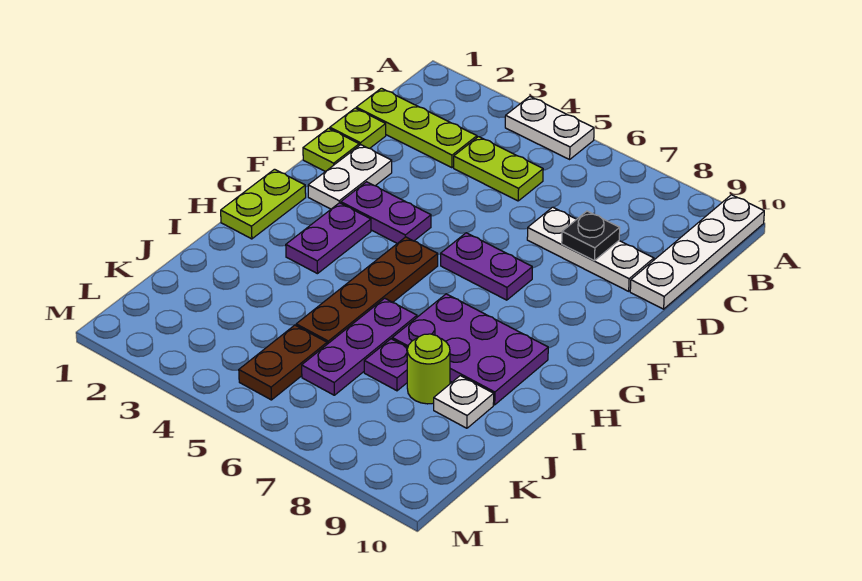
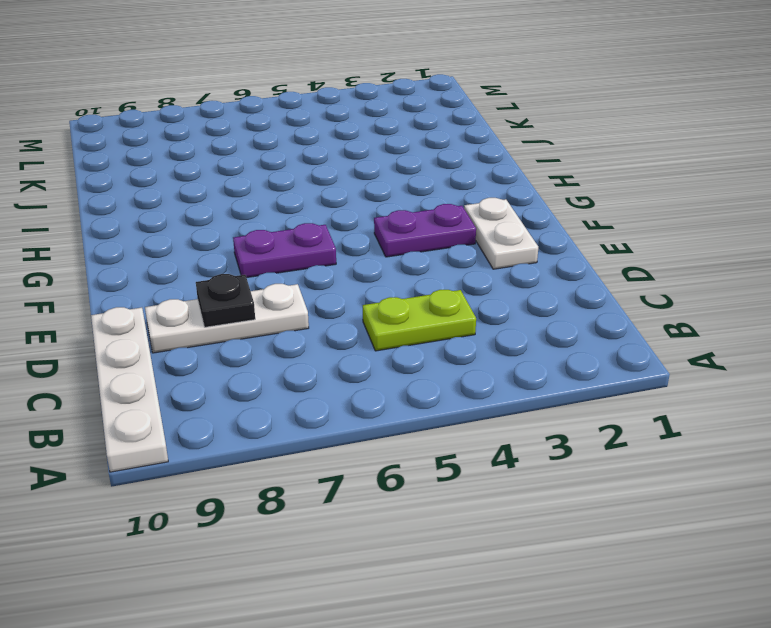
none -> white 1x2 plate [505,96,594,159]
none -> lime 1x3 plate [356,88,477,168]
none -> lime 1x1 plate [330,108,386,148]

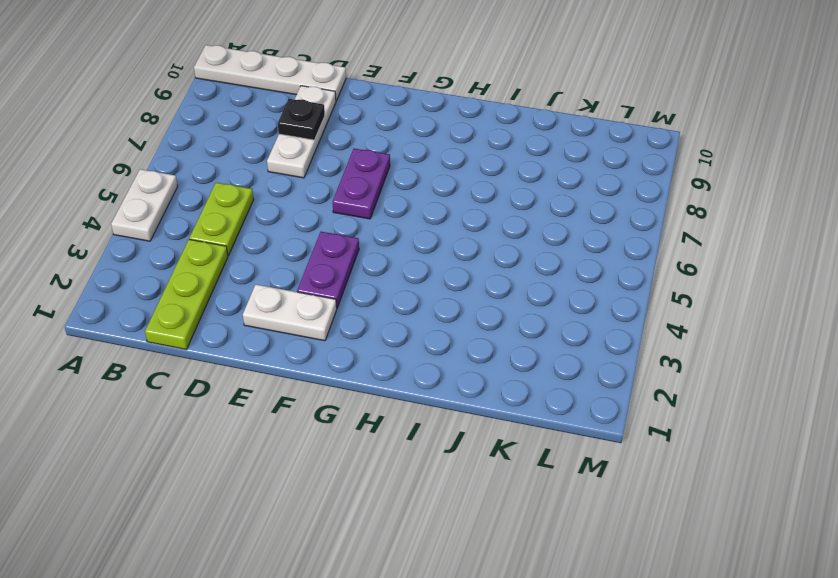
none -> lime 1x1 plate [330,108,386,148]
none -> lime 1x1 plate [303,128,359,172]
none -> lime 1x2 plate [221,169,306,239]

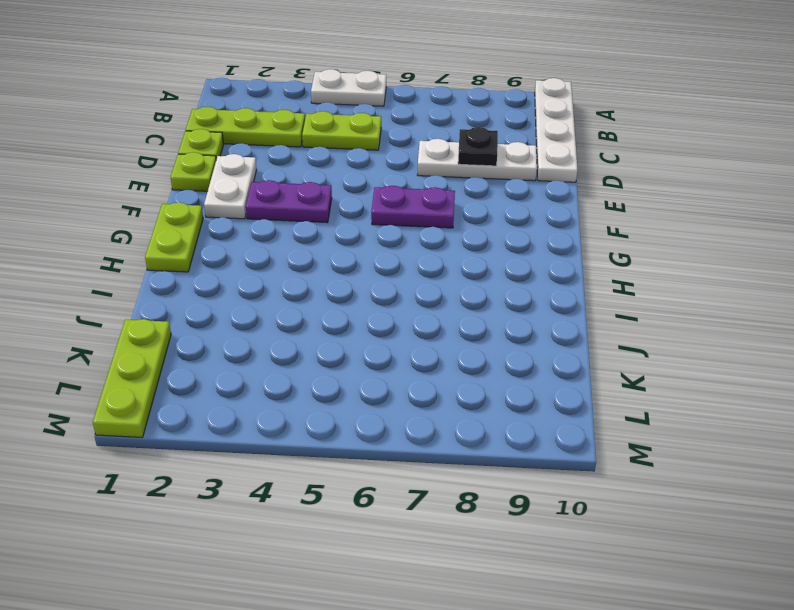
lime 1x3 plate [93,319,171,437] -> none
none -> purple 1x2 plate [286,203,371,274]
none -> brown 1x4 plate [296,237,438,344]
none -> purple 2x3 plate [392,294,548,405]

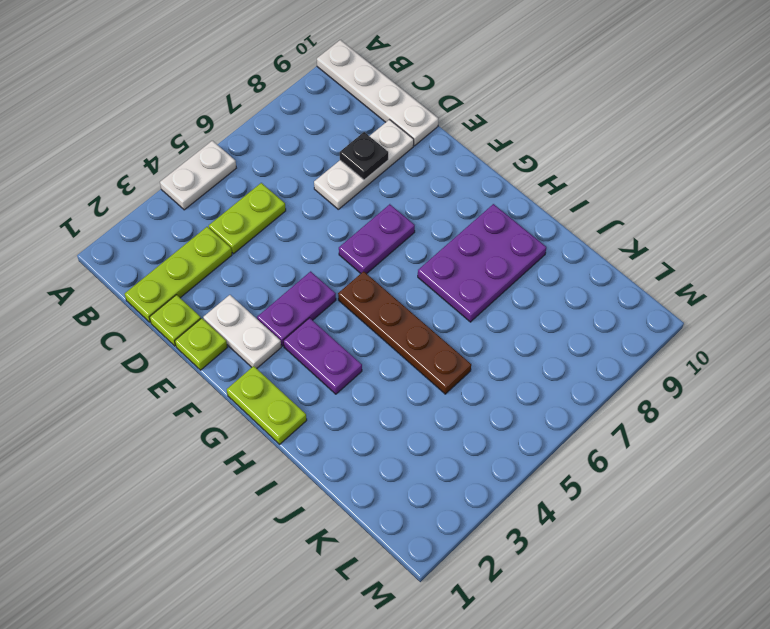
none -> purple 1x3 plate [302,298,417,395]
none -> purple 1x1 plate [364,339,408,391]
none -> lime 1x1 round brick [407,334,450,404]

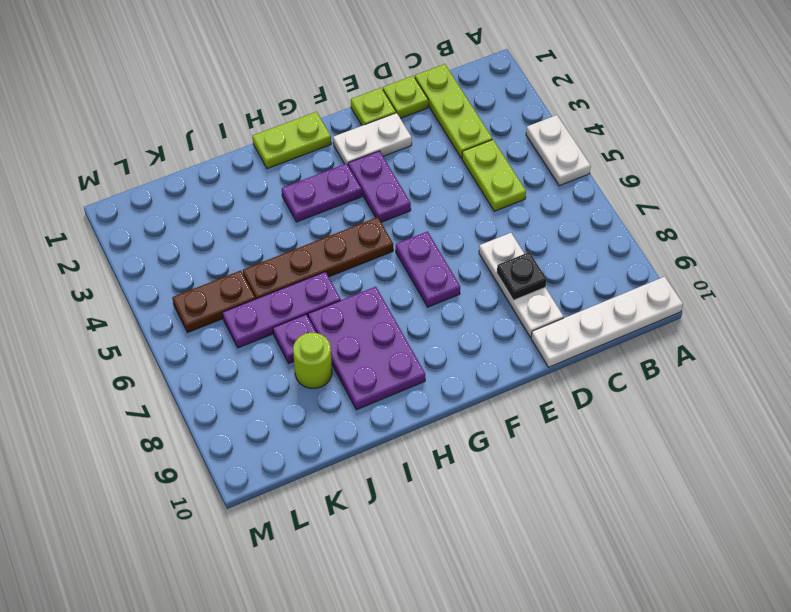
none -> white 1x1 plate [434,376,494,428]

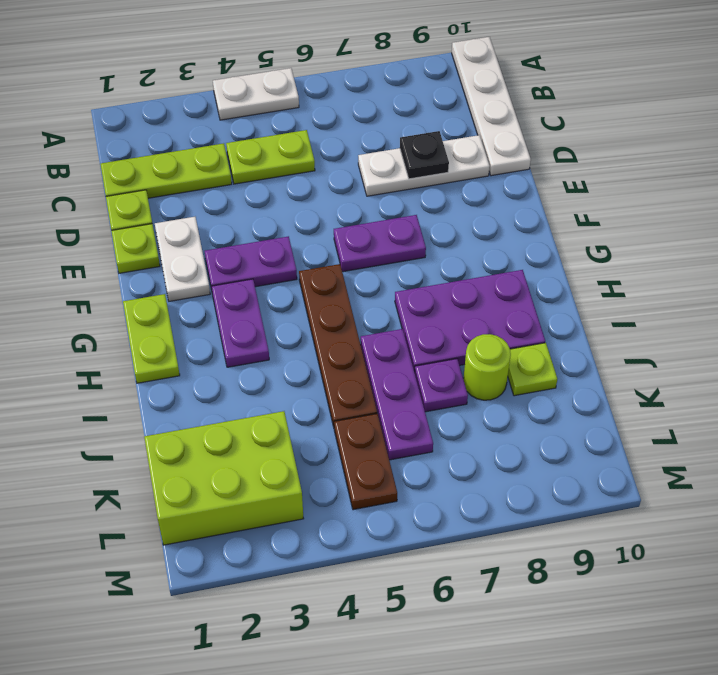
lime 1x1 plate [508,343,557,396] -> white 1x1 plate [434,376,494,428]
lime 2x3 brick [144,411,304,545] -> none

